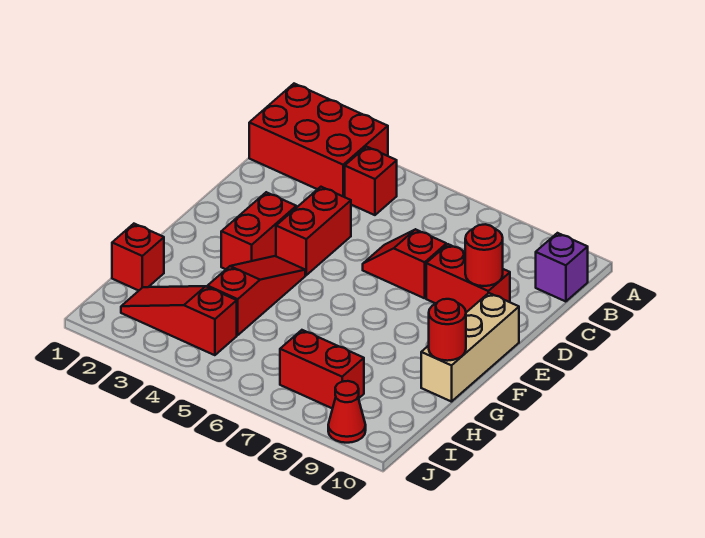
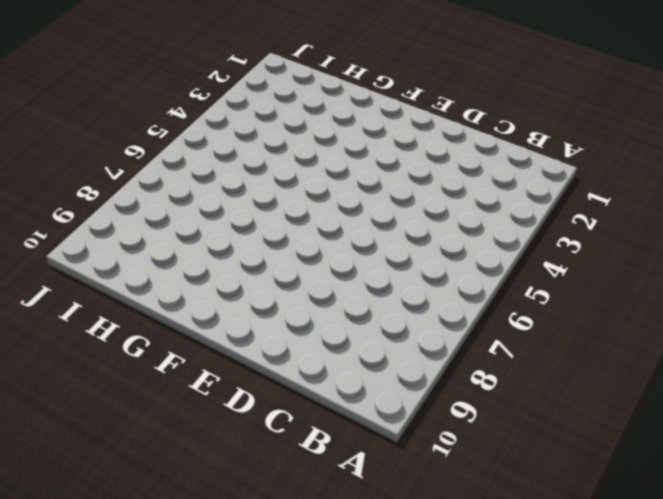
none -> red 2x3 brick [249,84,388,197]
none -> red 1x1 brick [345,147,397,215]
none -> purple 1x1 brick [536,233,588,302]

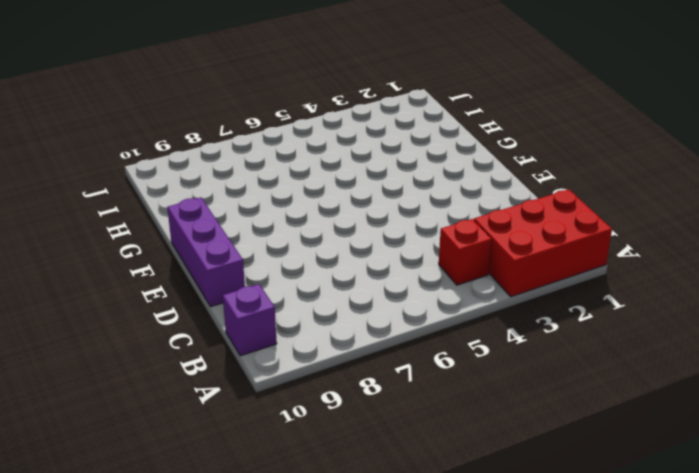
purple 1x3 brick [167,198,245,307] -> tan 1x3 brick [421,293,519,402]
none -> red 1x2 brick [276,187,351,275]
none -> red 1x2 slope [363,229,446,298]
none -> red 1x2 brick [426,244,510,312]

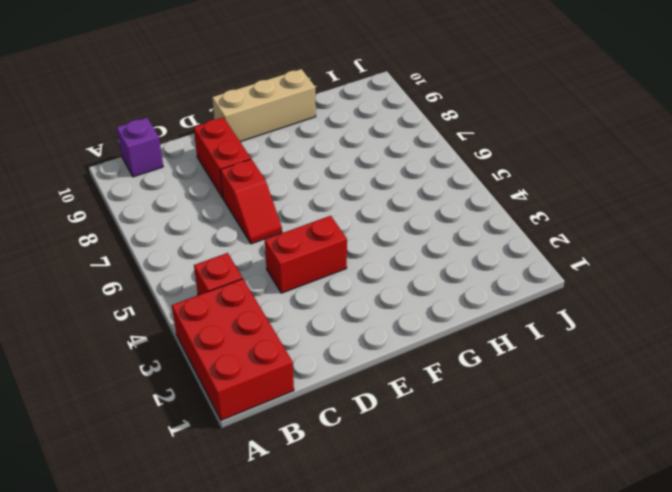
none -> red 1x2 brick [221,192,296,269]
none -> red 1x3 slope [208,256,305,335]
none -> red 1x1 brick [112,224,164,291]

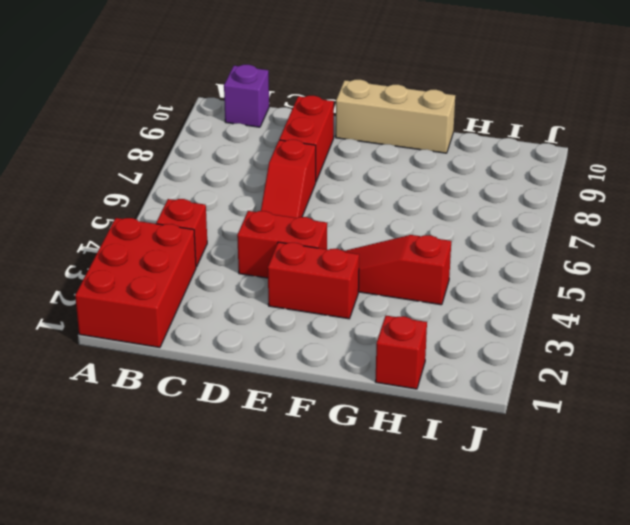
none -> red 1x3 slope [121,286,237,355]
none -> red 1x2 brick [280,330,364,409]
none -> red 1x1 cone [328,381,366,443]

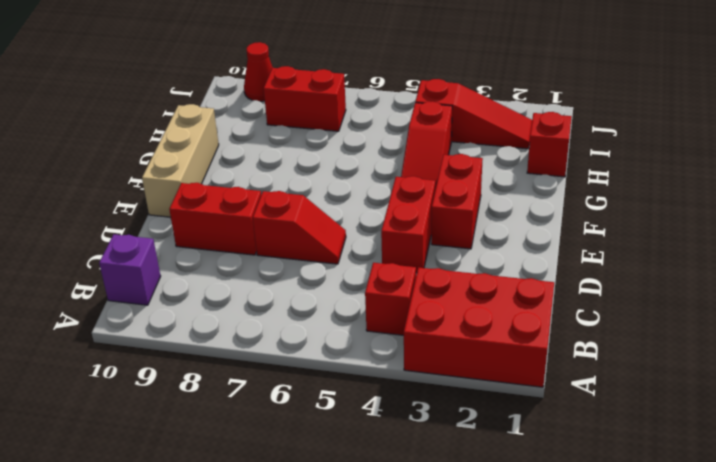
none -> red 1x1 round brick [465,224,503,286]
none -> red 1x1 round brick [429,299,466,361]

